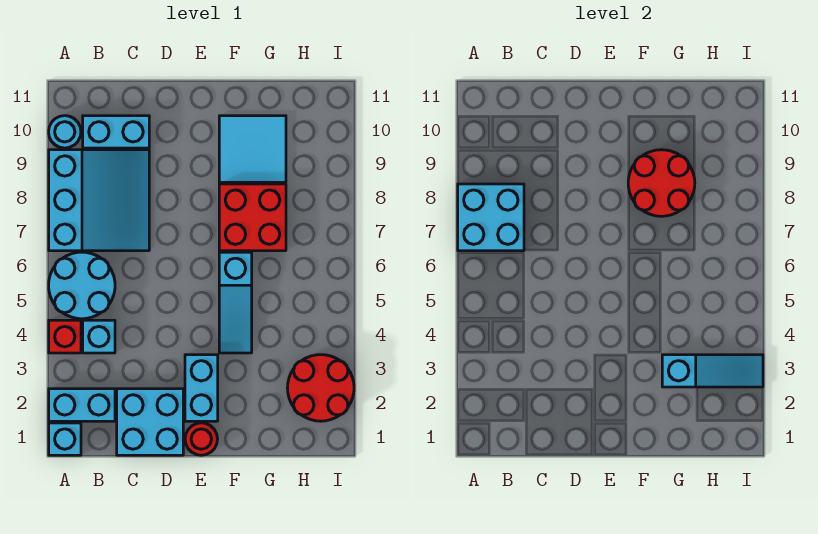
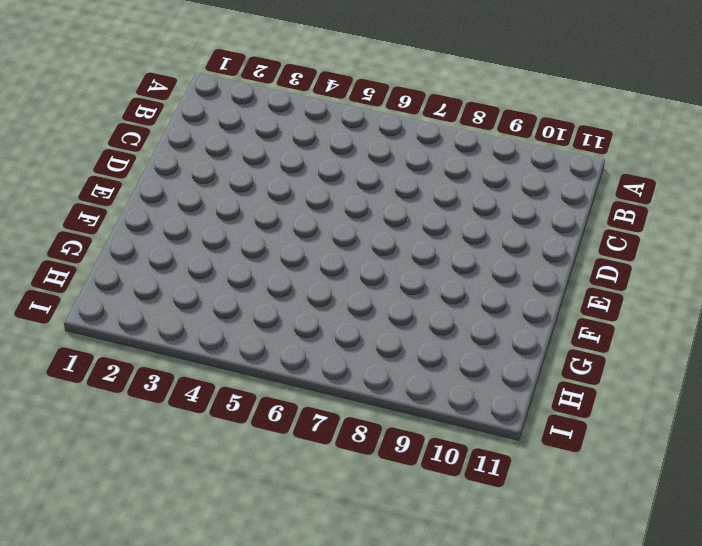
none -> cyan 1x1 brick [49,423,81,455]
none -> cyan 1x2 brick [49,389,115,421]
none -> red 1x1 brick [49,320,81,353]

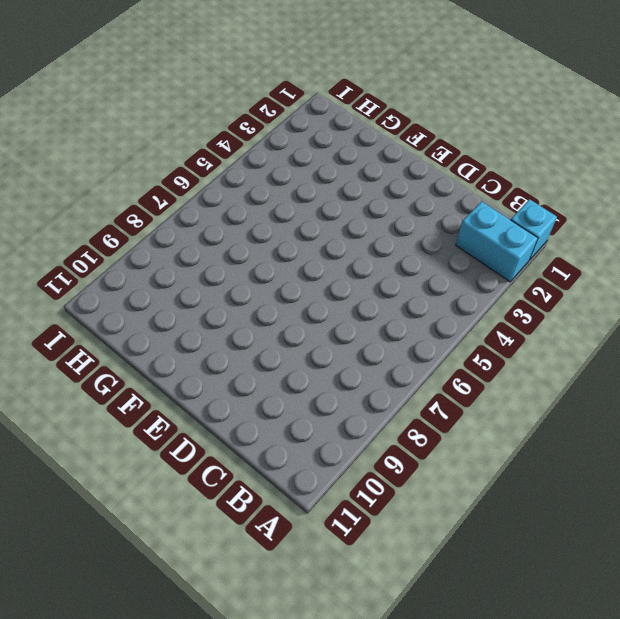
none -> red 1x1 brick [49,320,81,353]
none -> cyan 2x2 round brick [49,252,115,319]
none -> cyan 3x3 slope [49,150,149,251]

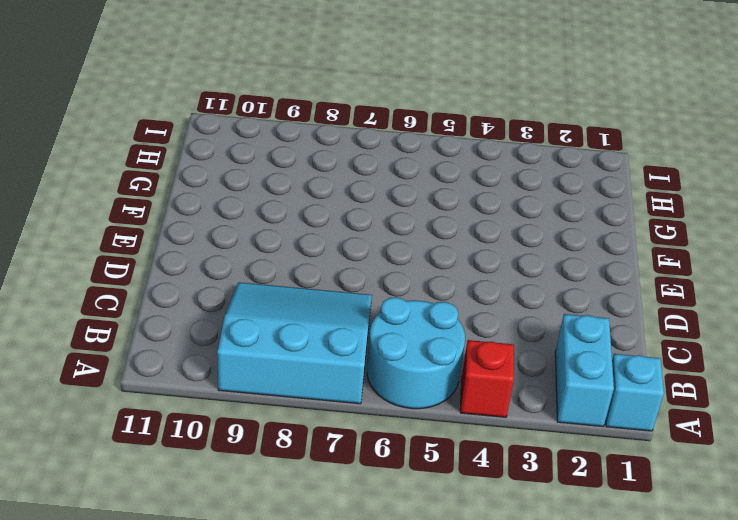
none -> cyan 1x1 round brick [49,116,81,148]
none -> cyan 1x1 brick [83,320,115,353]
none -> cyan 1x2 brick [83,116,149,148]

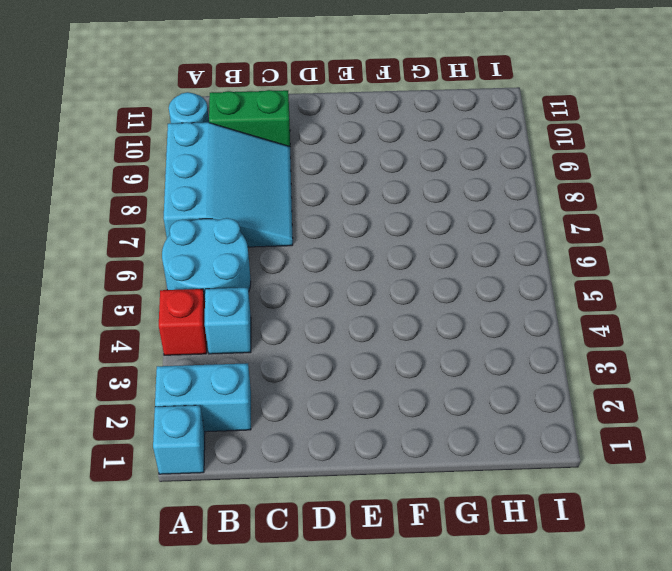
green 1x2 brick [209,90,290,146] -> cyan 1x2 brick [83,116,149,148]
none -> cyan 2x2 brick [117,389,183,455]
none -> red 1x1 round brick [185,423,218,455]
none -> cyan 1x2 brick [185,355,218,421]

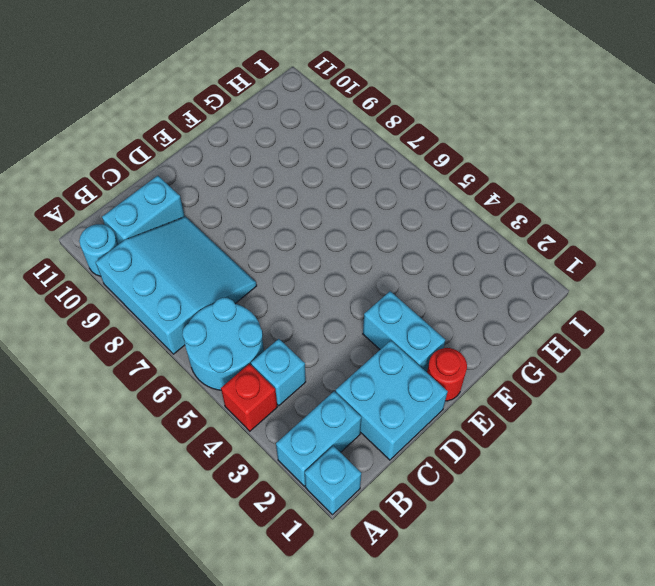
none -> cyan 1x3 slope [219,252,252,353]
none -> red 2x2 brick [219,184,286,251]
none -> cyan 2x2 tile [219,116,286,182]

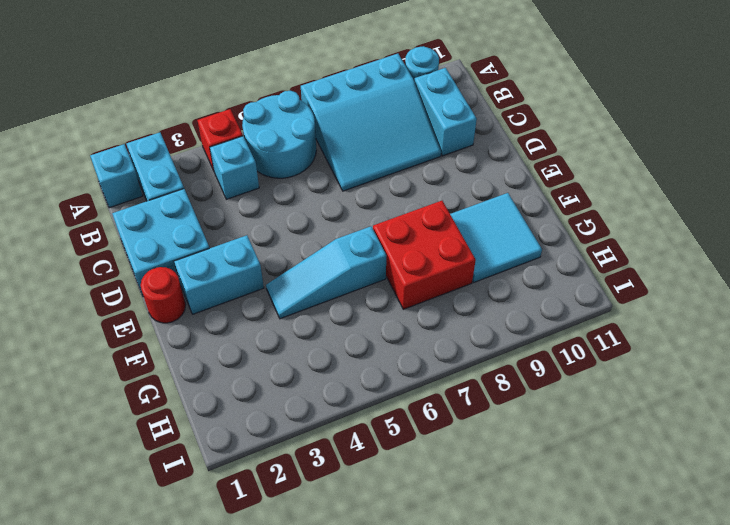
none -> red 2x2 round brick [288,355,354,421]
none -> cyan 2x2 brick [458,184,524,251]
none -> red 2x2 round brick [628,150,695,216]

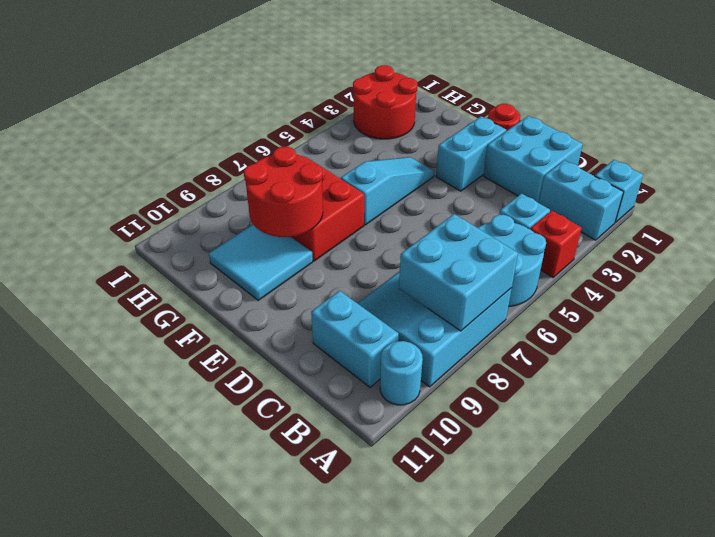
none -> cyan 1x3 slope [662,355,763,387]

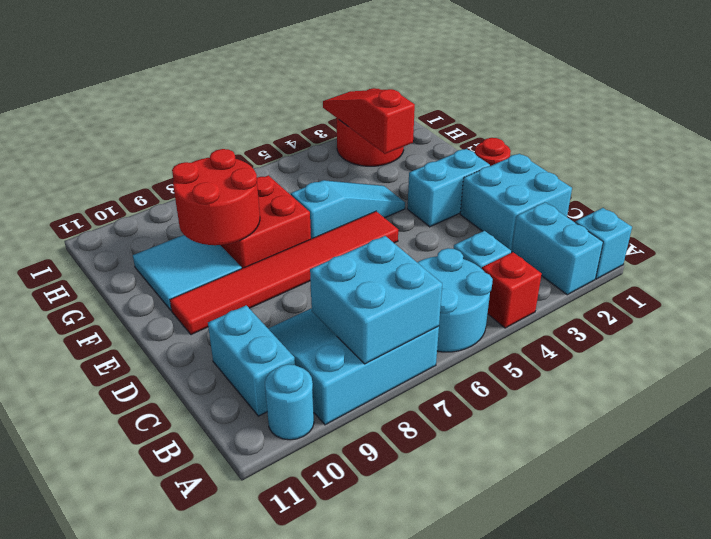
red 1x6 tile [170,211,398,335] -> none
red 1x3 slope [323,89,415,154] -> cyan 1x3 slope [662,355,763,387]

